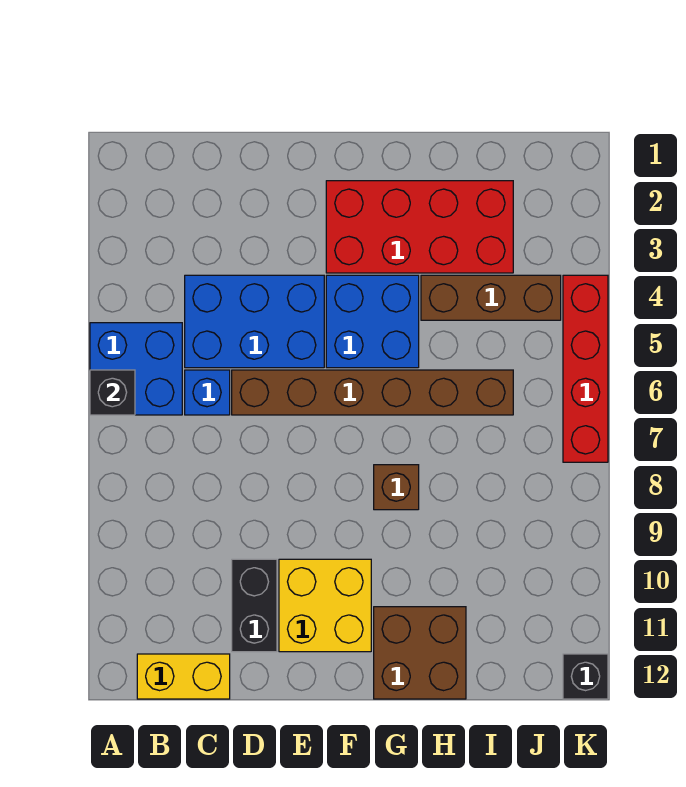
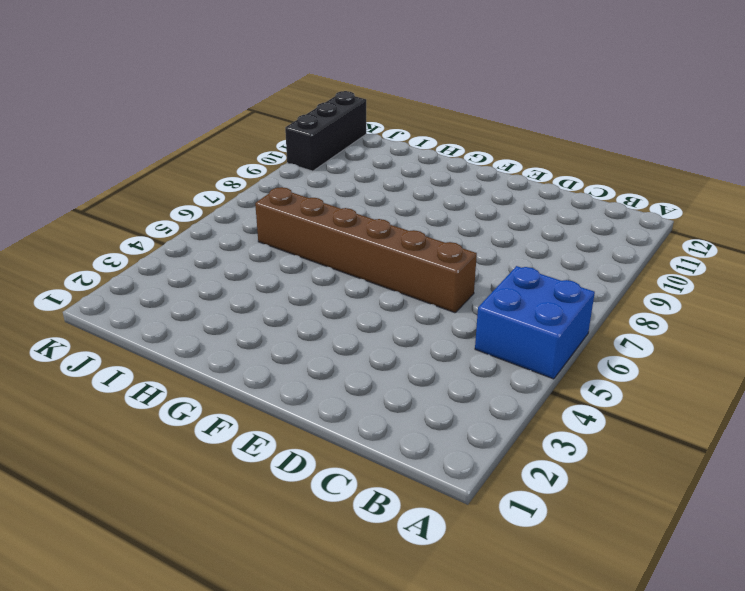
black 1x3 brick [285,91,366,171] -> black 1x1 brick [563,654,608,699]
none -> yellow 1x2 brick [137,654,230,699]
none -> blue 2x3 brick [185,275,324,368]
none -> blue 1x1 brick [185,370,230,415]

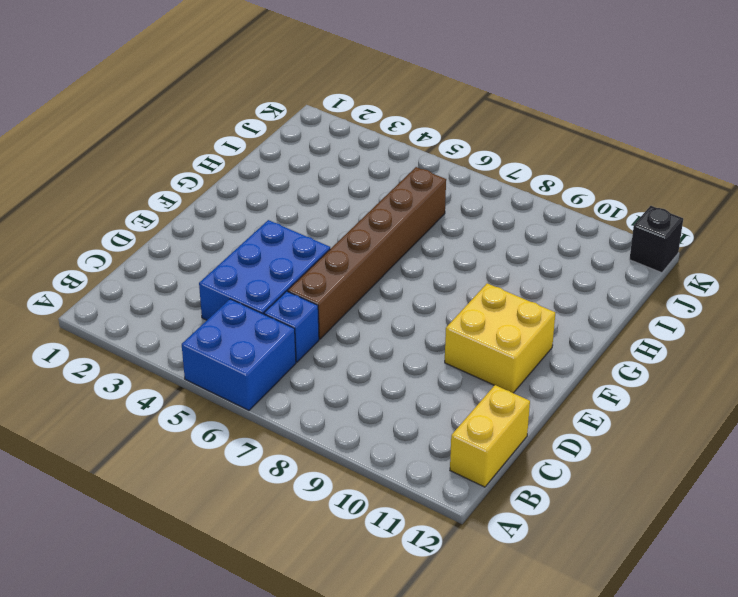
none -> black 1x2 brick [232,559,277,652]
none -> red 2x4 brick [326,181,513,273]
none -> blue 2x2 brick [326,275,419,368]

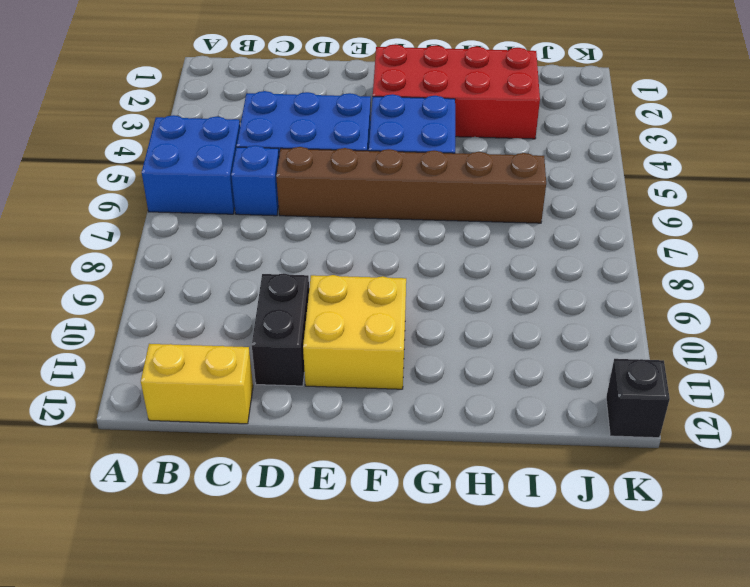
none -> brown 1x1 brick [374,465,419,510]
none -> brown 2x2 brick [374,607,466,699]
none -> brown 1x3 brick [421,275,561,320]

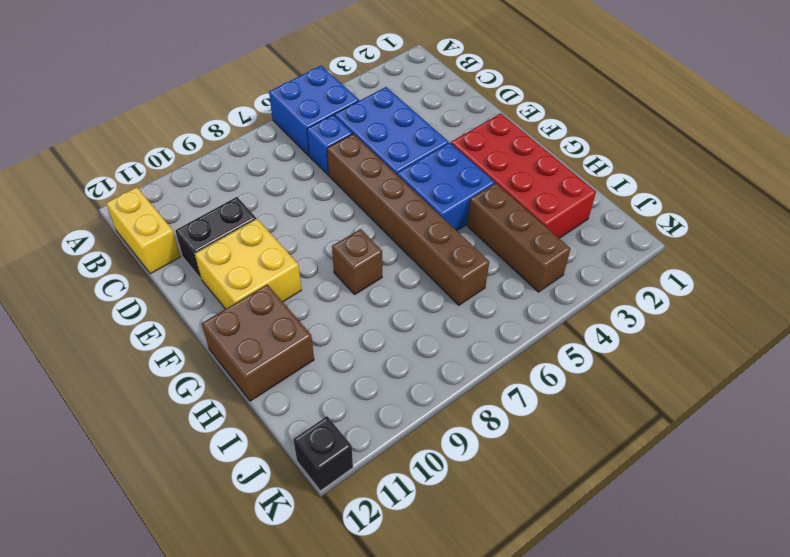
none -> red 1x4 brick [563,275,608,462]
none -> black 1x1 brick [90,370,135,415]

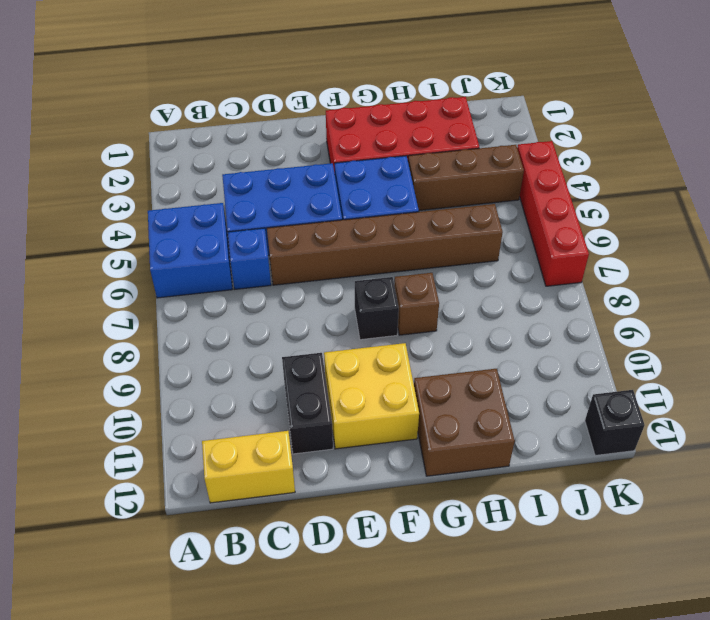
black 1x1 brick [355,277,399,340] -> black 1x1 brick moved to [90,370,135,415]

